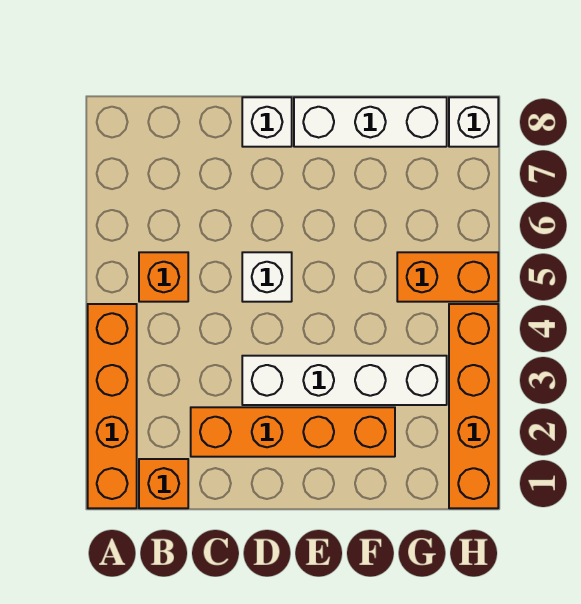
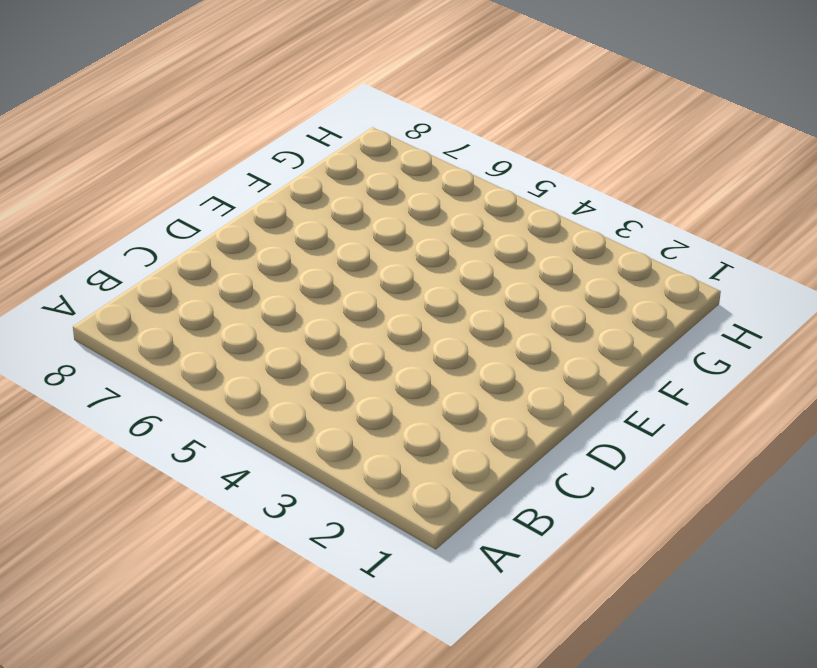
none -> orange 1x4 brick [88,304,137,508]
none -> orange 1x1 brick [139,459,188,508]

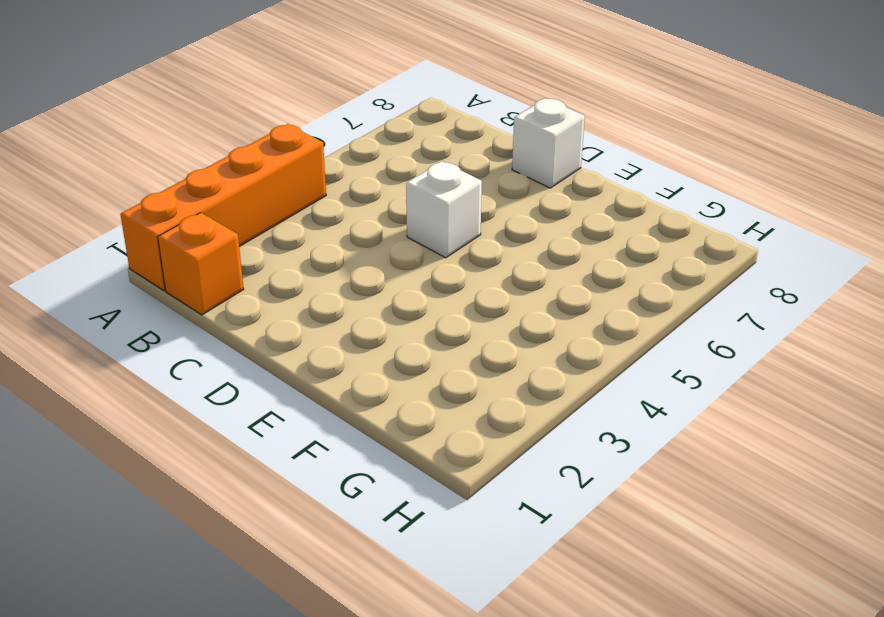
none -> orange 1x1 brick [139,252,188,302]
none -> orange 1x4 brick [191,407,395,457]

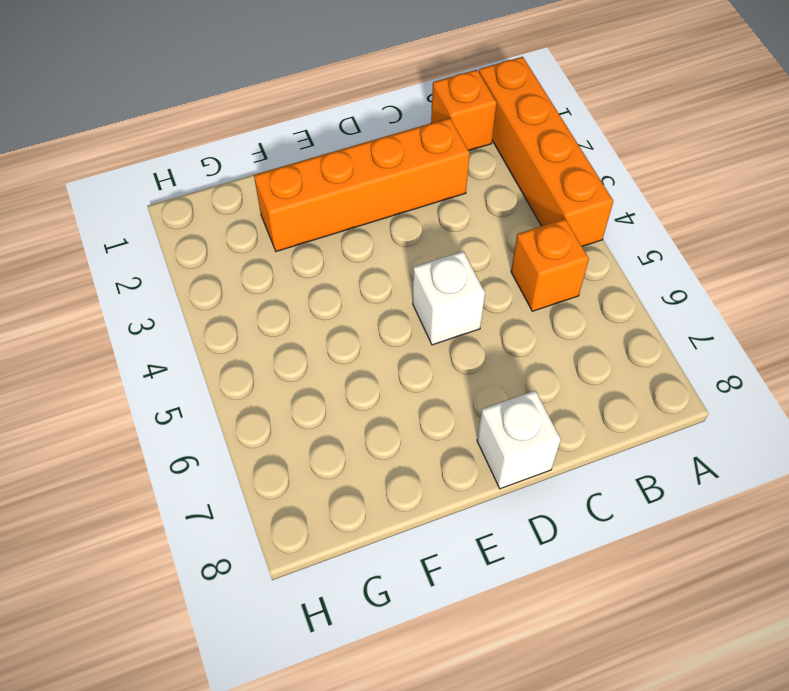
none -> white 1x4 brick [242,356,447,405]
none -> white 1x3 brick [294,97,447,147]

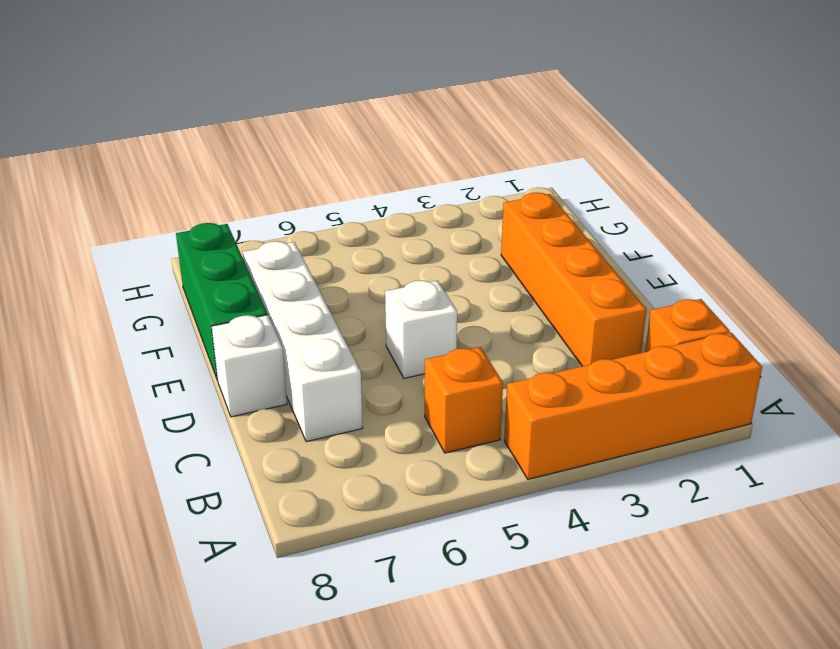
white 1x4 brick [243,241,363,442] -> white 1x4 brick moved to [242,356,447,405]
green 1x3 brick [176,223,267,380] -> white 1x3 brick [294,97,447,147]
none -> orange 1x2 brick [397,252,498,302]
none -> orange 1x4 brick [449,304,498,508]

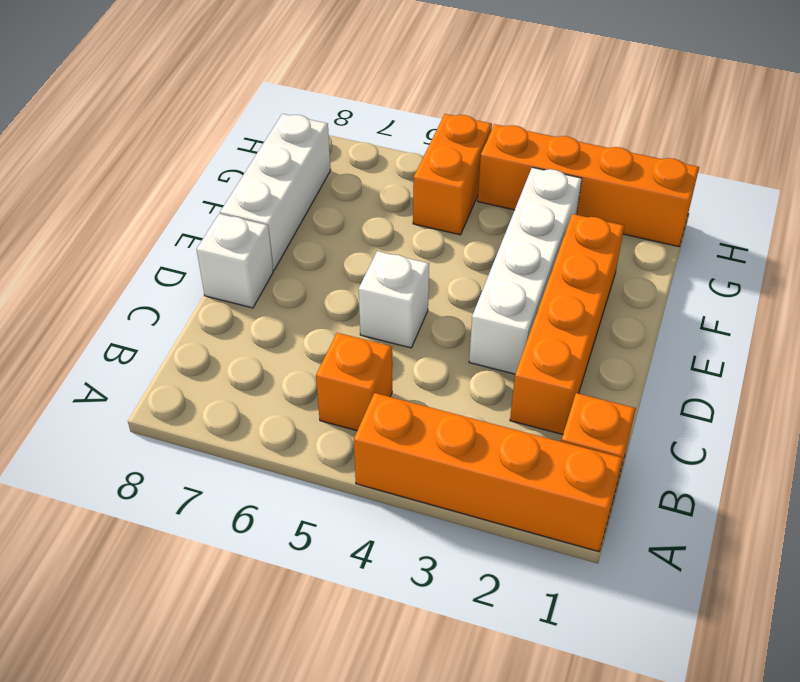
none -> white 1x1 brick [449,97,498,147]

